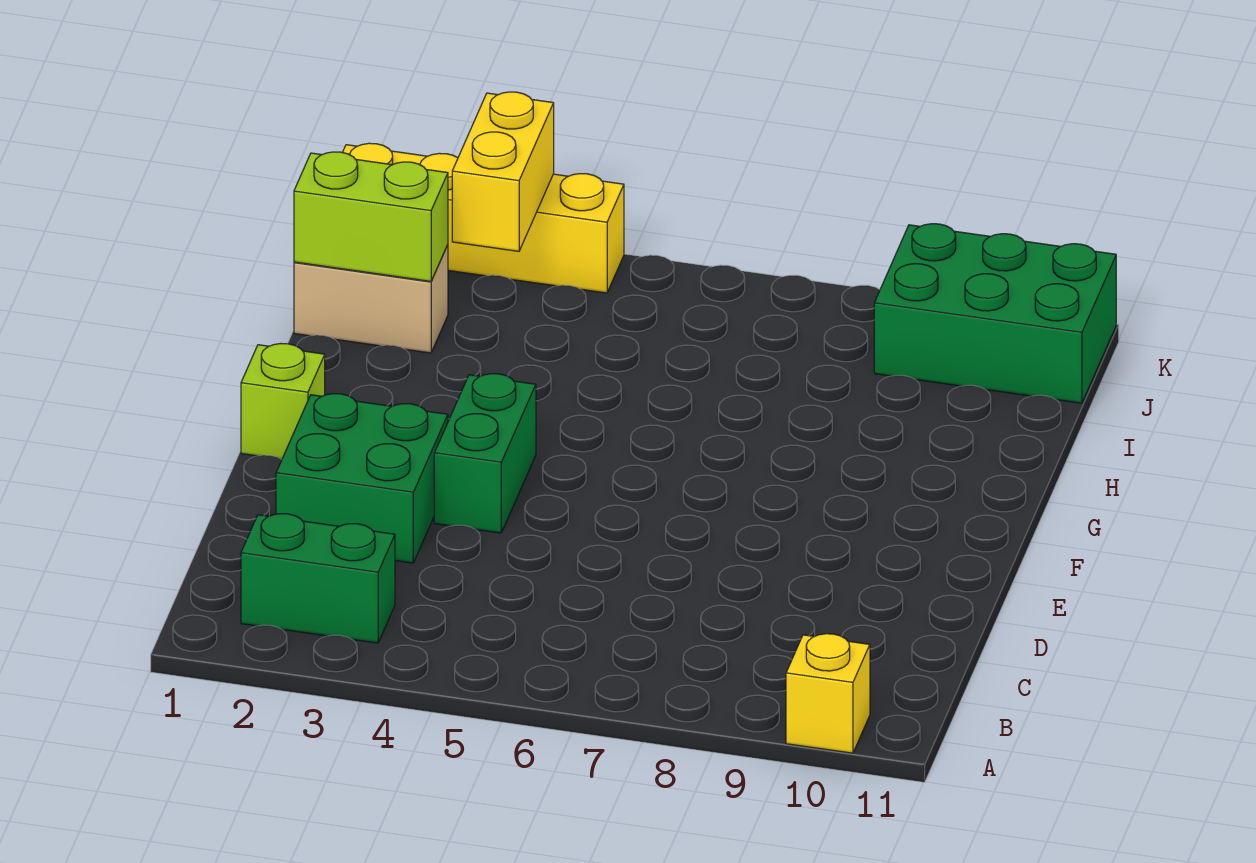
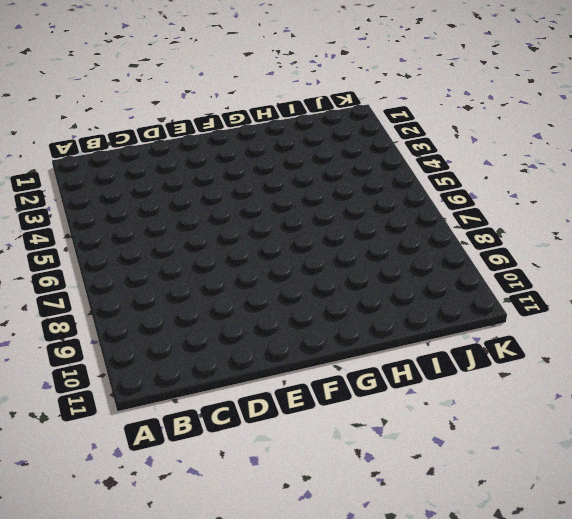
none -> yellow 1x1 brick [786,634,870,753]
none -> green 1x2 brick [241,514,395,643]

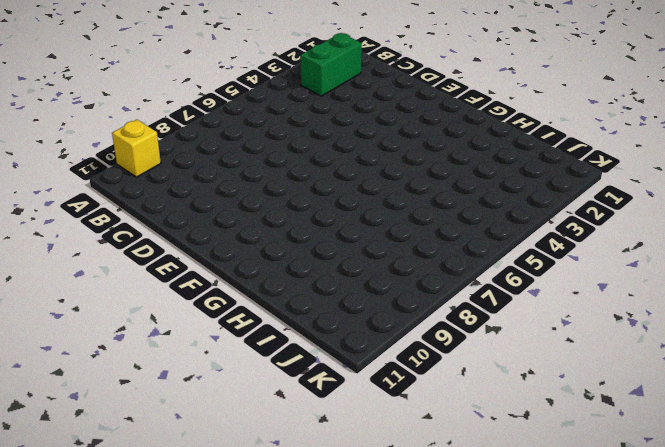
none -> green 2x2 brick [276,394,448,563]
none -> green 1x2 brick [434,374,536,533]

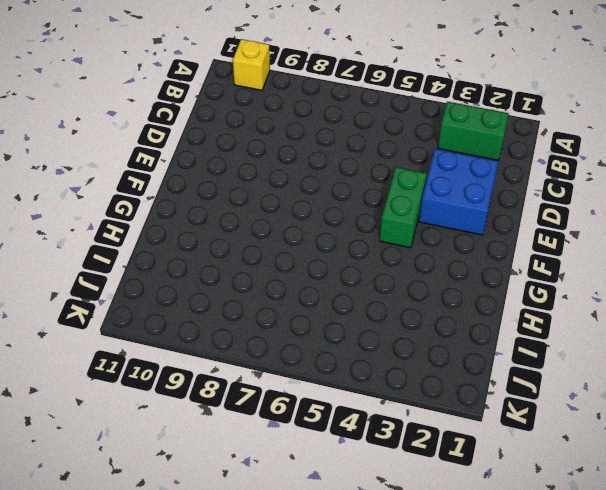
blue 2x2 brick [419,149,498,235] -> green 2x2 brick [276,394,448,563]
none -> lime 1x1 brick [241,344,325,459]
none -> tan 1x2 brick [294,245,448,353]

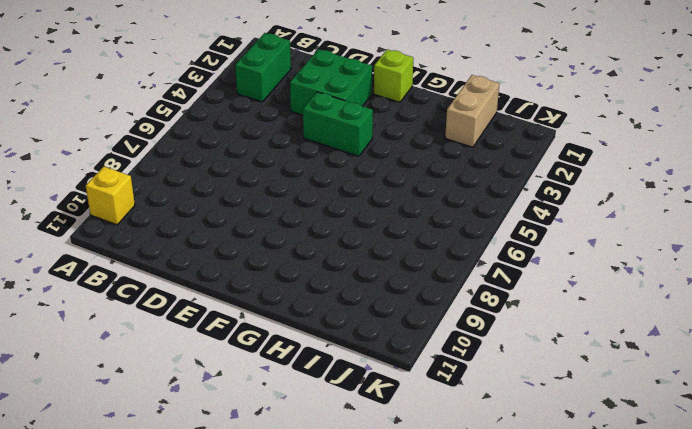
none -> green 2x3 brick [874,224,1116,403]
none -> yellow 1x4 brick [343,143,624,293]

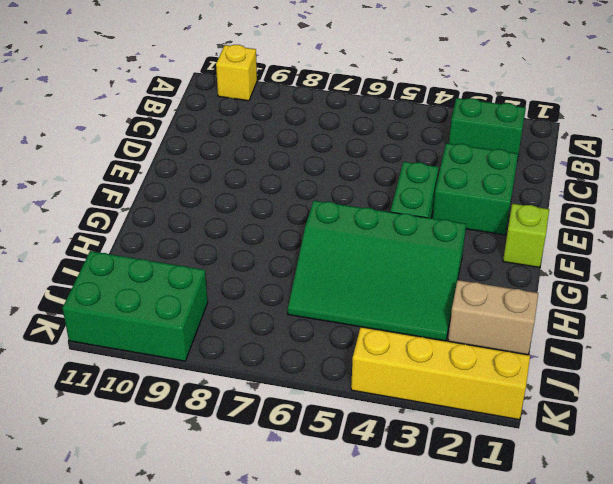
green 3x4 slope [288,201,466,341] -> none
none -> lime 1x2 brick [294,152,448,281]
none -> yellow 1x2 brick [452,92,554,251]

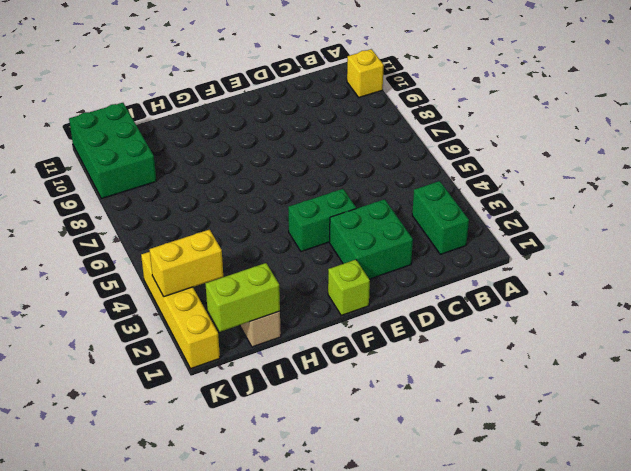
lime 1x2 brick [205,263,280,332] -> lime 1x2 brick turned to [294,152,448,281]

